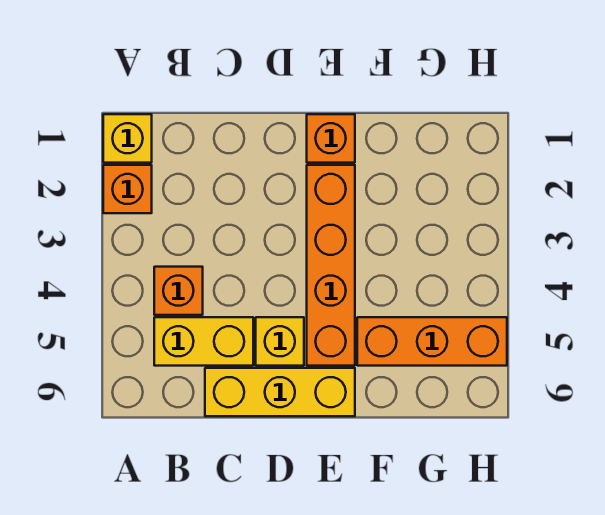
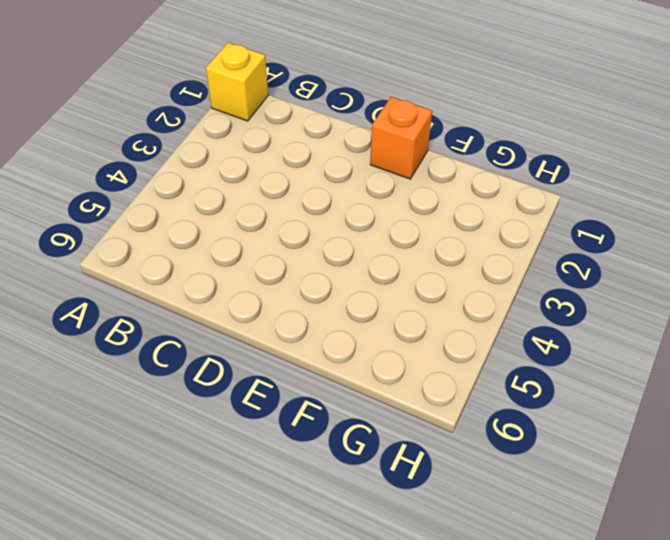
none -> orange 1x1 brick [103,165,152,213]
none -> orange 1x1 brick [154,267,203,315]

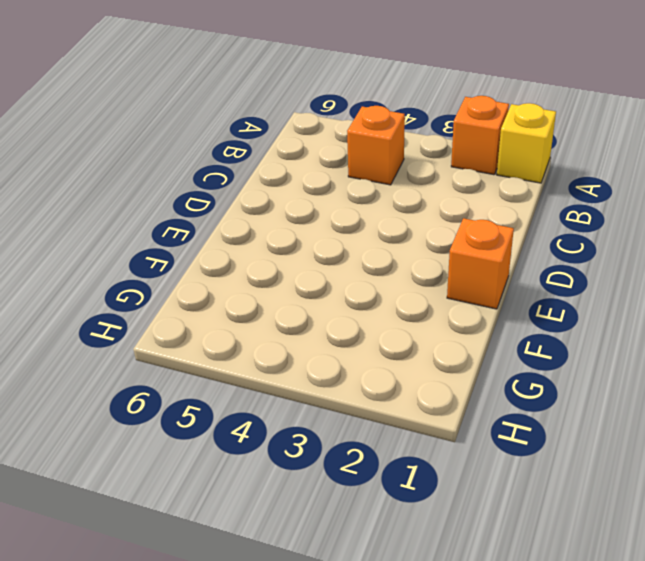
none -> yellow 1x2 brick [154,317,253,366]
none -> yellow 1x3 brick [205,368,355,416]

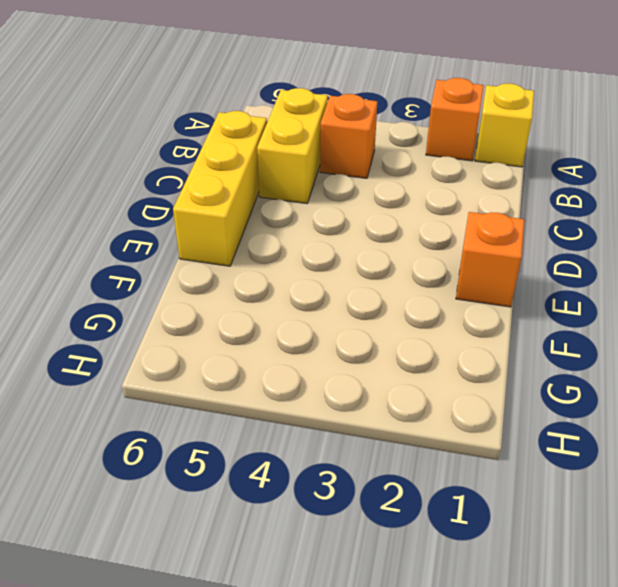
none -> yellow 1x1 brick [256,317,304,366]
none -> orange 1x4 brick [307,165,355,366]

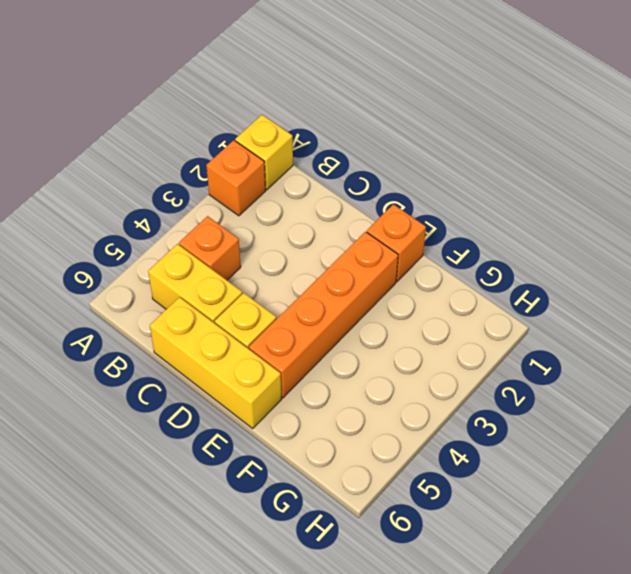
none -> orange 1x3 brick [357,317,507,366]

